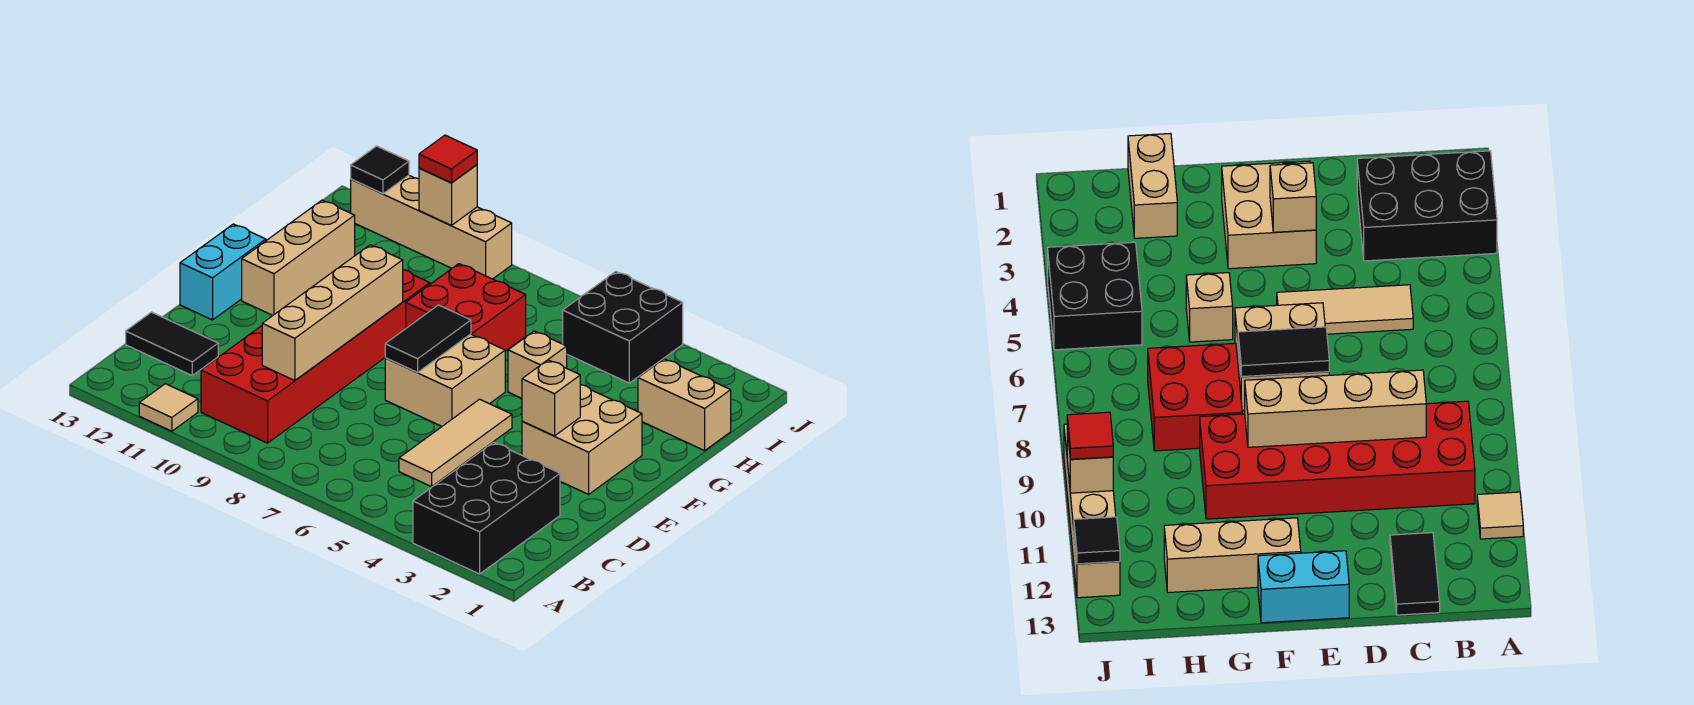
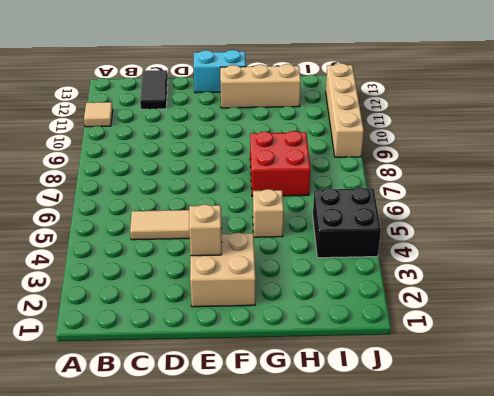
none -> black 2x3 brick [413,442,560,574]
none -> red 2x6 brick [201,270,430,443]
none -> tan 2x2 brick [385,334,505,426]

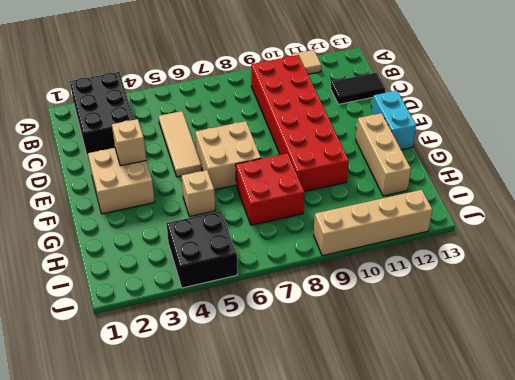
none -> tan 1x2 brick [638,359,731,451]
none -> tan 1x4 brick [262,245,403,381]
none -> black 1x2 tile [385,305,471,373]

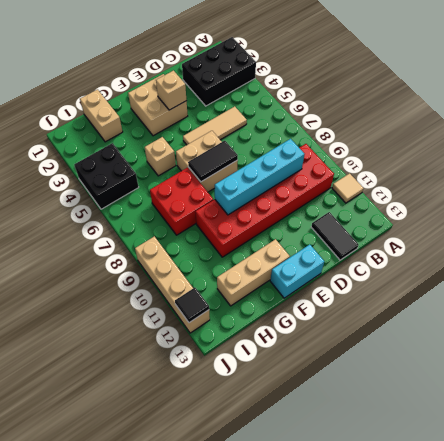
cyan 1x4 brick [215,139,304,215] -> tan 1x4 brick [262,245,403,381]
none -> tan 1x1 brick [419,165,477,225]
none -> red 1x1 tile [419,135,477,183]

